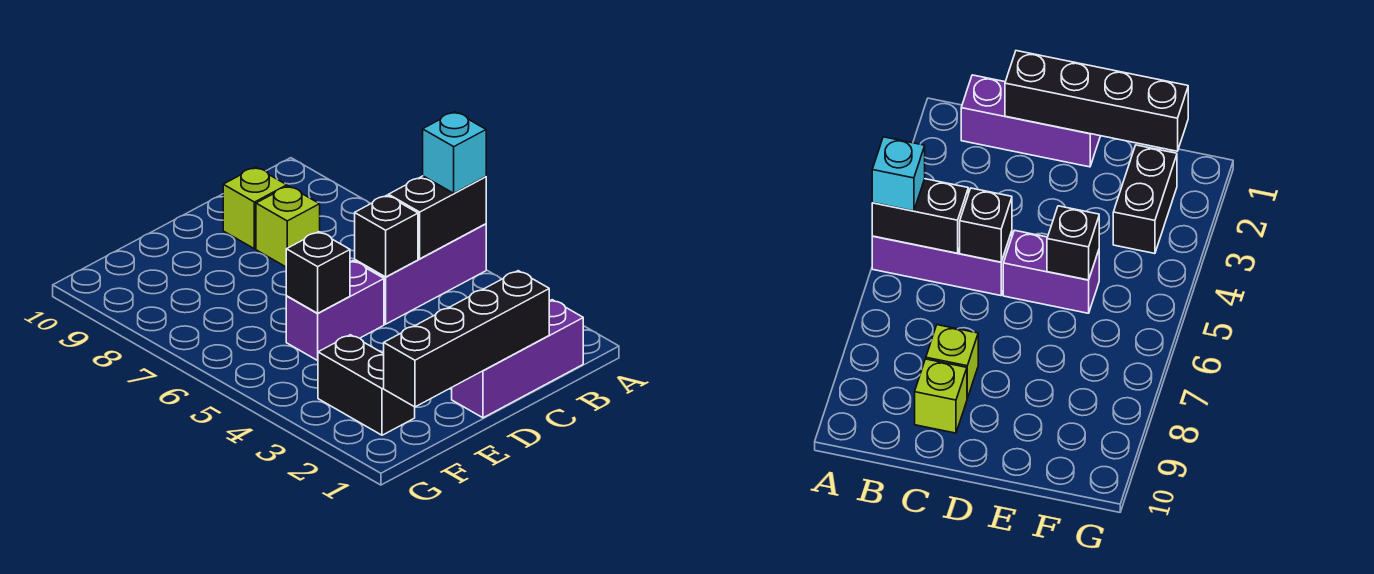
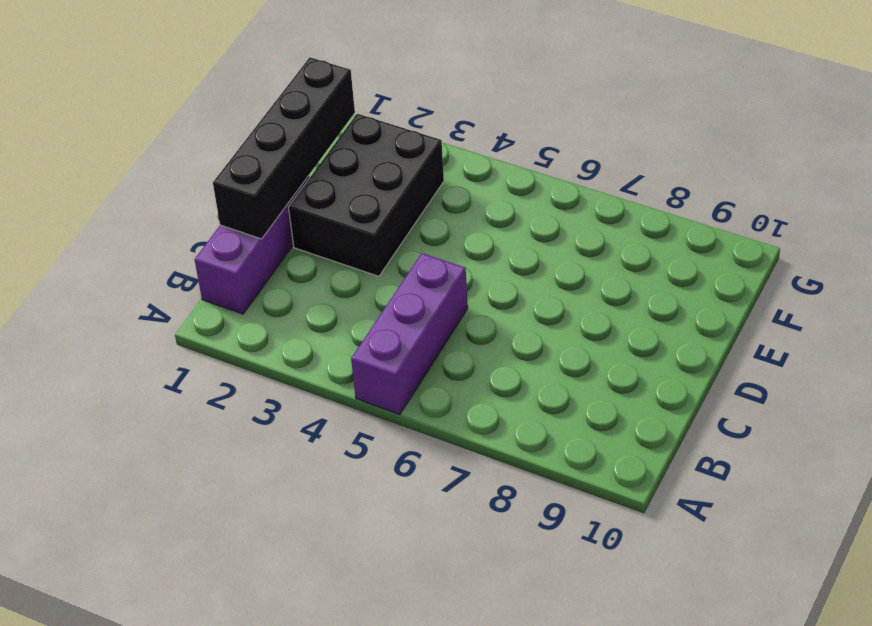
black 2x3 brick [288,114,444,276] -> black 1x2 brick [318,335,415,435]
none -> lime 1x1 brick [256,186,320,267]
none -> lime 1x1 brick [223,167,287,249]

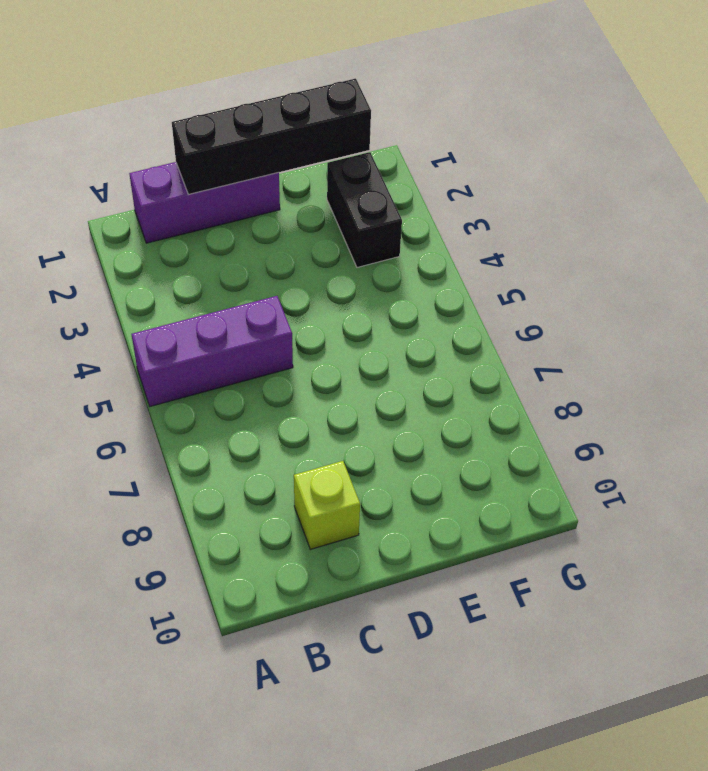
none -> lime 1x1 brick [256,186,320,267]
none -> purple 1x2 brick [286,261,384,360]

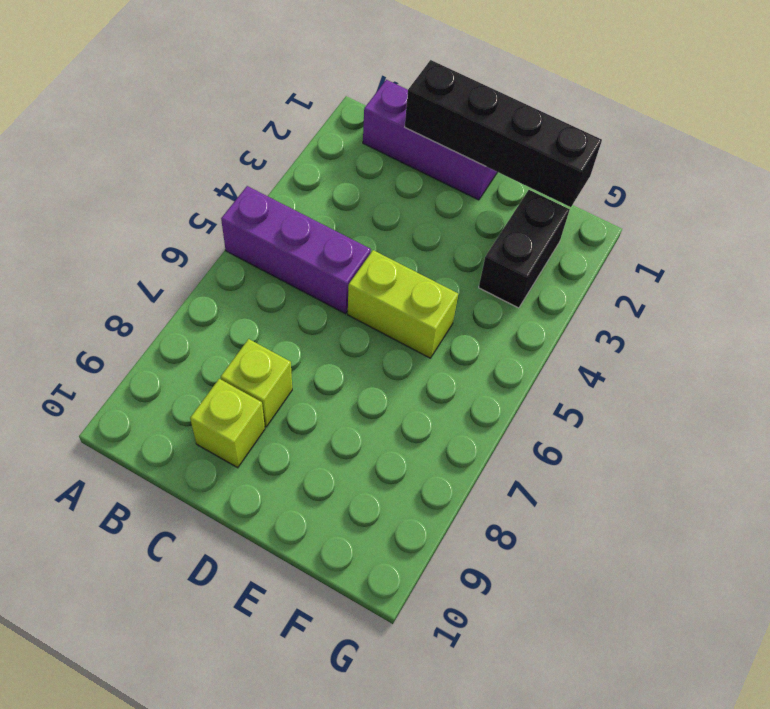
lime 1x2 brick [348,250,458,358] -> purple 1x2 brick [286,261,384,360]
none -> black 1x2 brick [389,176,486,259]
none -> black 1x1 brick [355,195,418,277]

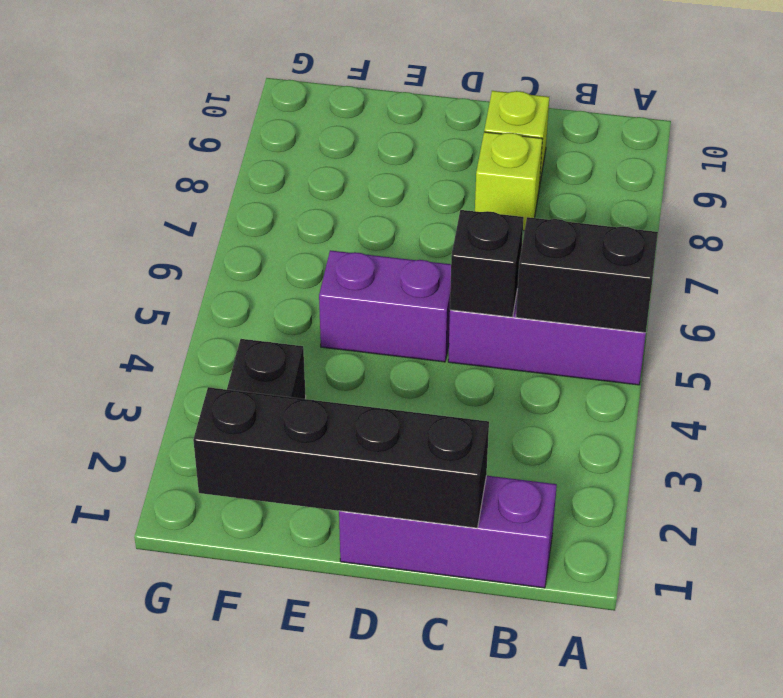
none -> black 1x1 brick [286,232,350,313]
none -> cyan 1x1 brick [423,112,486,193]

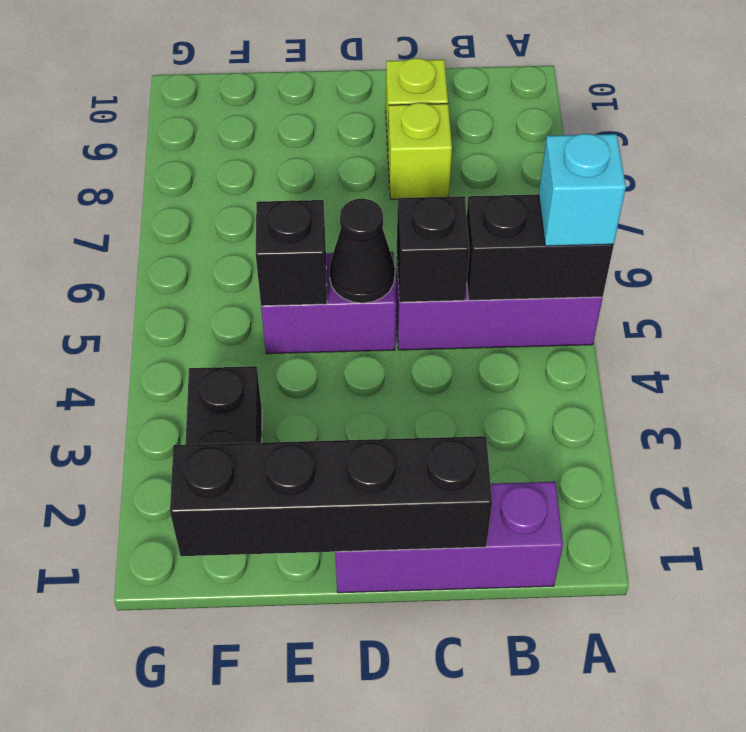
black 1x1 cone [329,199,395,303] -> none

